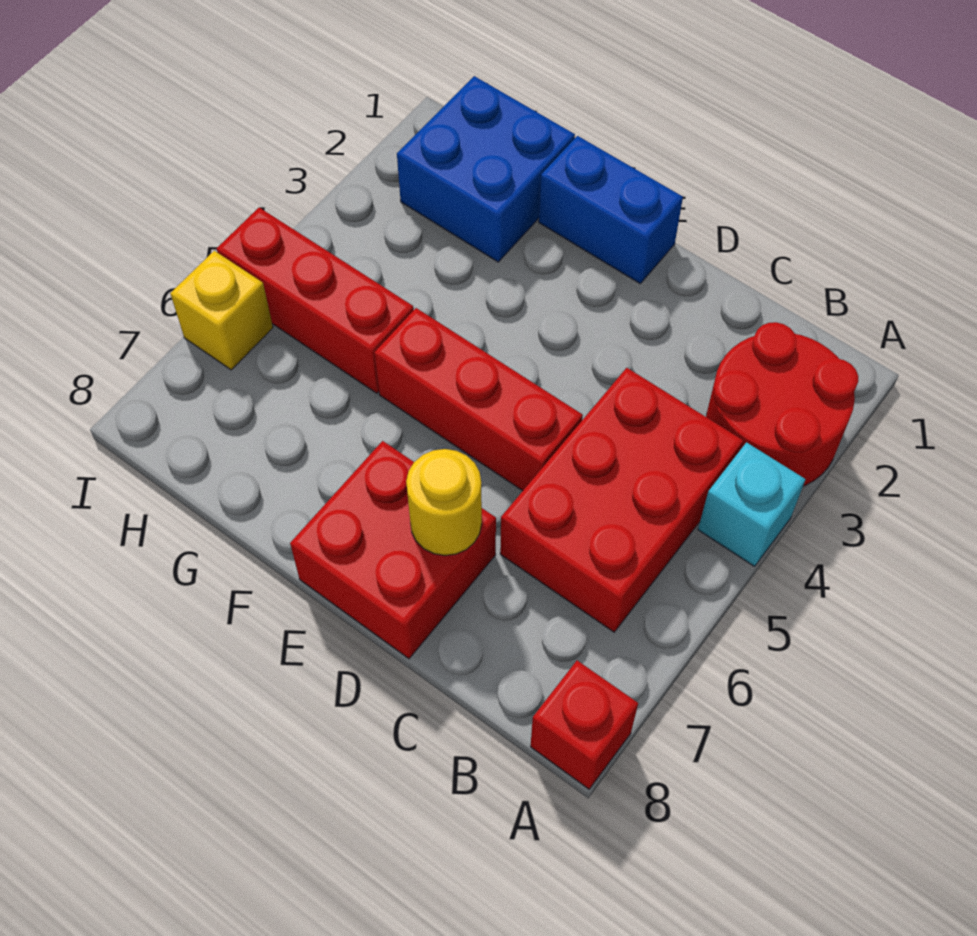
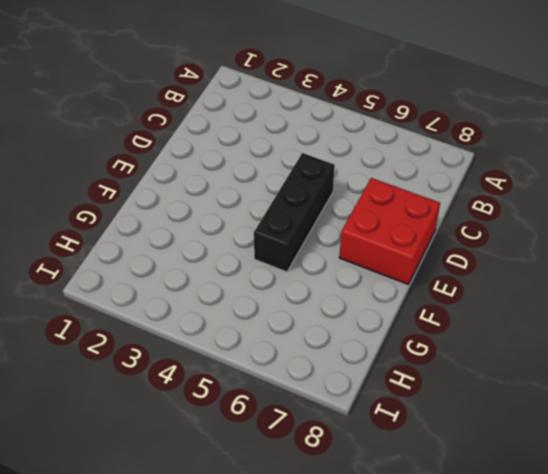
black 1x3 brick [254,153,335,272] -> red 1x3 brick [374,308,583,491]
none -> red 2x2 round brick [706,322,858,486]
none -> cyan 1x1 brick [698,442,805,566]

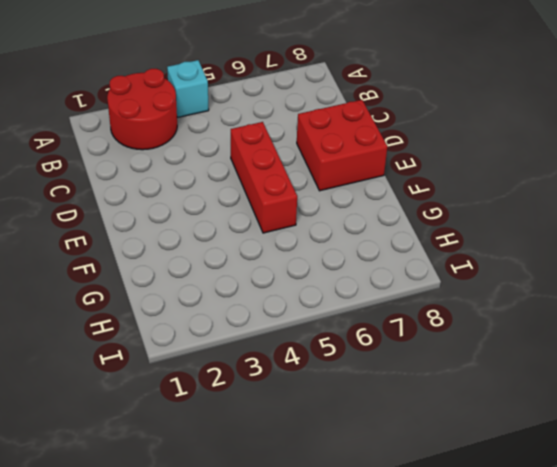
none -> red 1x1 brick [530,661,638,789]
none -> red 2x3 brick [500,368,743,632]

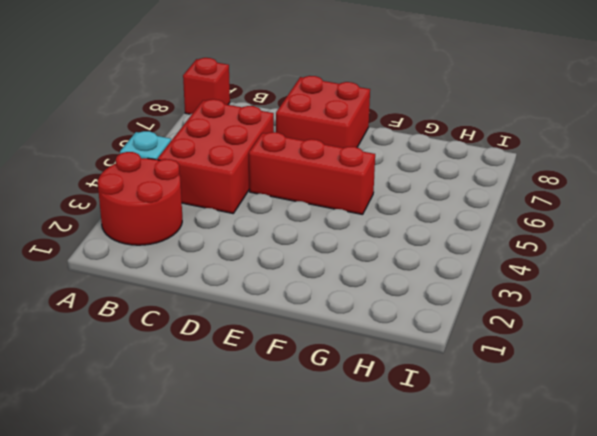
none -> blue 1x2 brick [539,136,683,283]
none -> blue 2x2 brick [397,76,575,262]

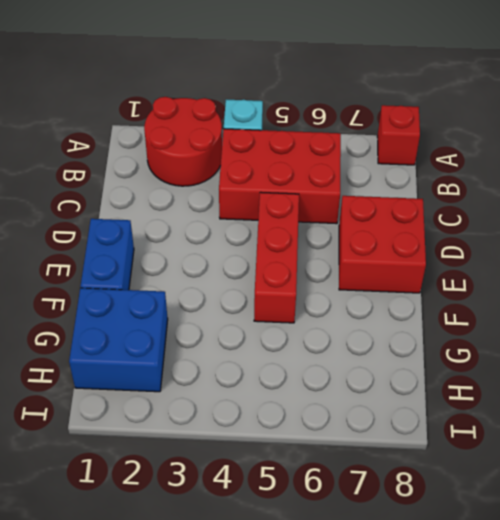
none -> red 1x3 brick [217,208,414,393]
none -> yellow 1x1 brick [170,251,273,370]

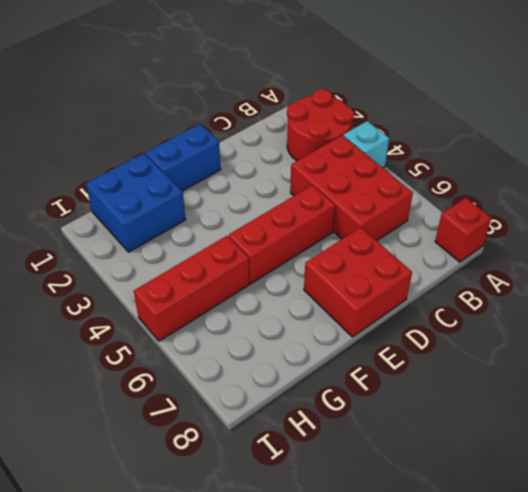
none -> yellow 1x1 brick [170,251,273,370]
none -> yellow 1x1 round brick [406,449,482,556]

